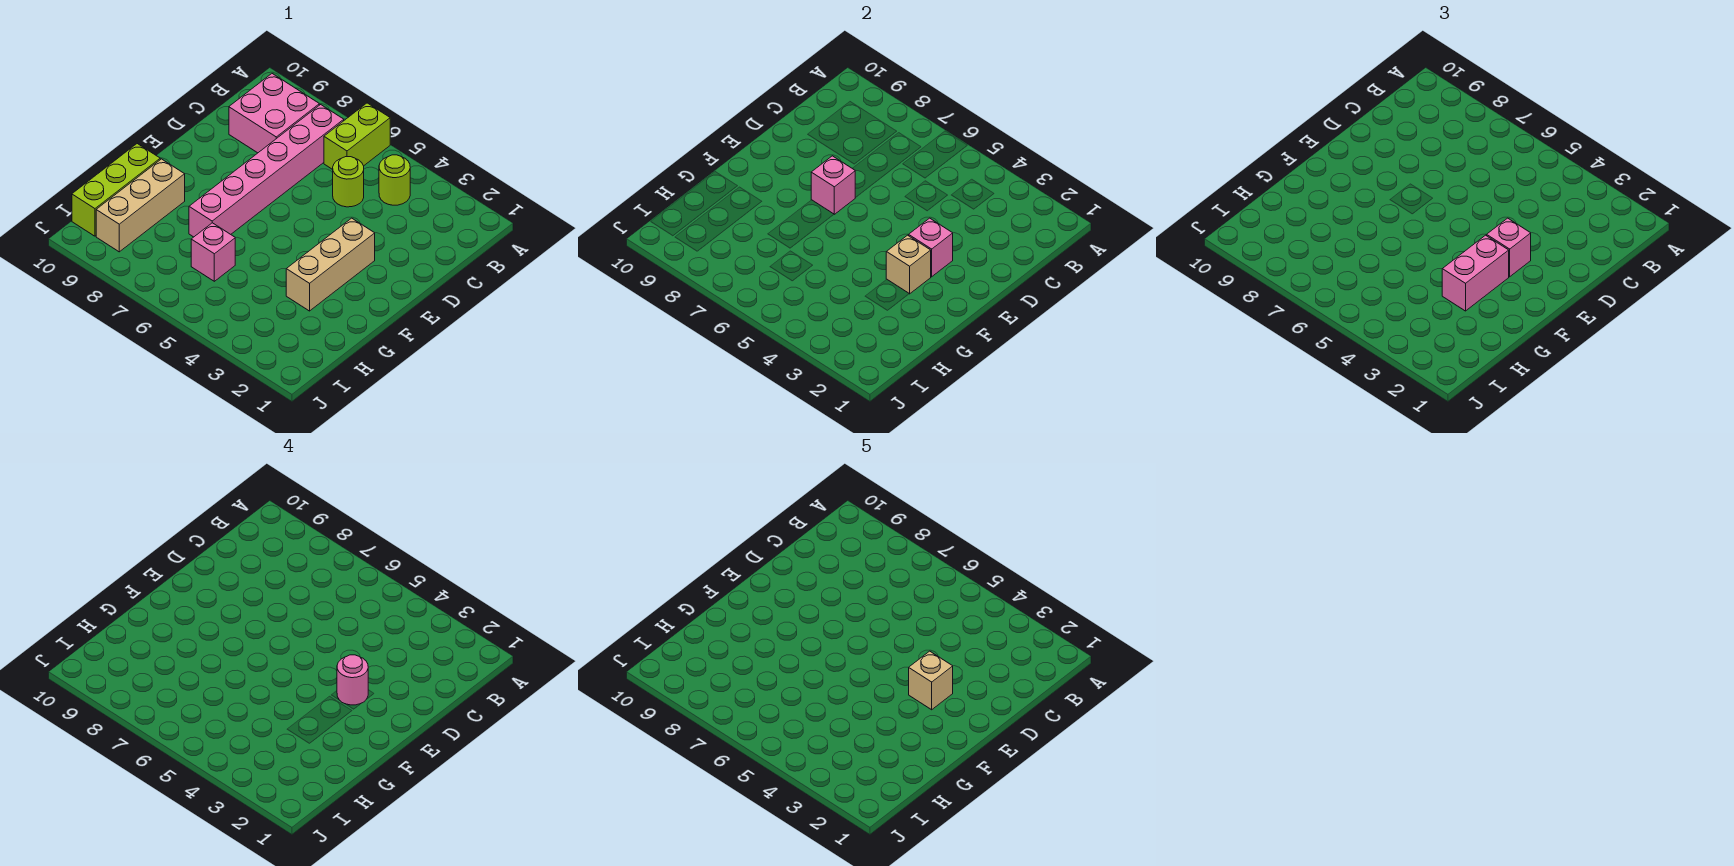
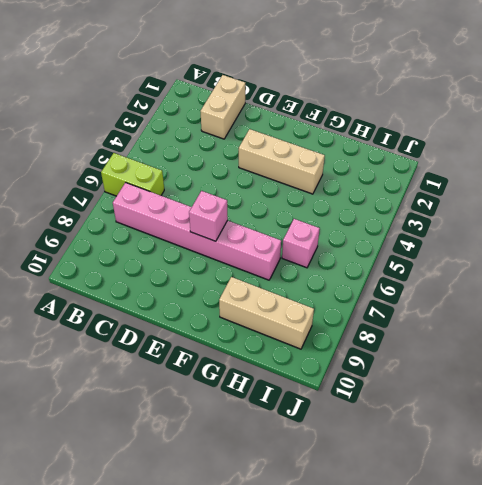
tan 1x2 brick [201,75,245,139] -> none
none -> lime 1x1 round brick [379,155,410,205]
none -> pink 2x2 brick [229,74,319,153]
none -> lime 1x1 round brick [333,157,364,207]

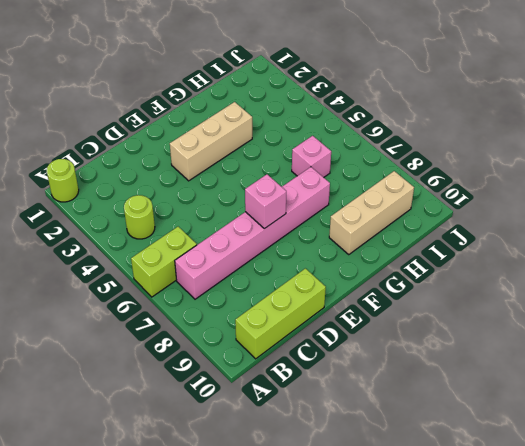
lime 1x1 round brick [47,159,79,202] -> lime 1x1 round brick moved to [333,157,364,207]
lime 1x3 brick [235,268,326,359] -> lime 1x3 brick moved to [72,144,160,236]
none -> pink 2x2 brick [229,74,319,153]
none -> pink 1x1 brick [909,218,953,277]
none -> tan 1x1 brick [886,235,931,294]

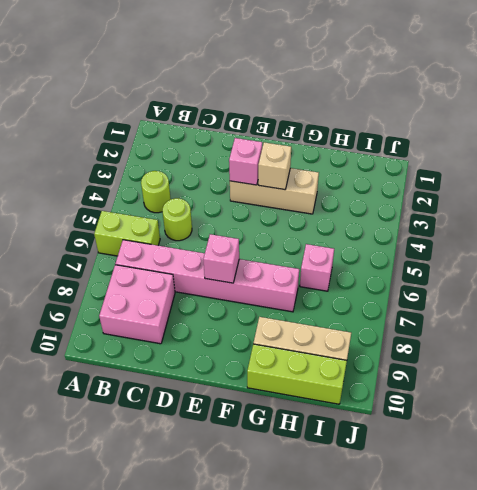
none -> pink 1x1 brick [1487,218,1531,277]
none -> pink 1x2 brick [1442,235,1509,311]
none -> pink 1x1 round brick [337,655,368,705]

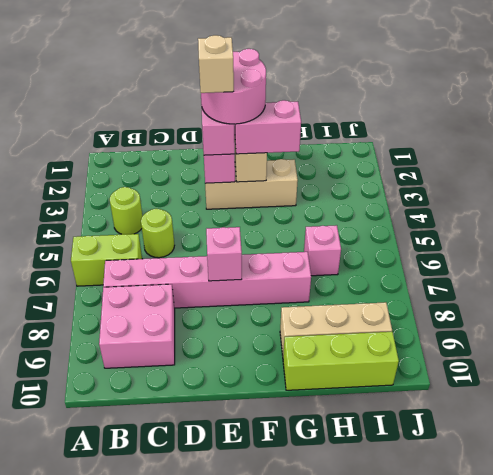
pink 2x2 round brick [201,49,266,124] -> pink 1x1 round brick [337,655,368,705]

